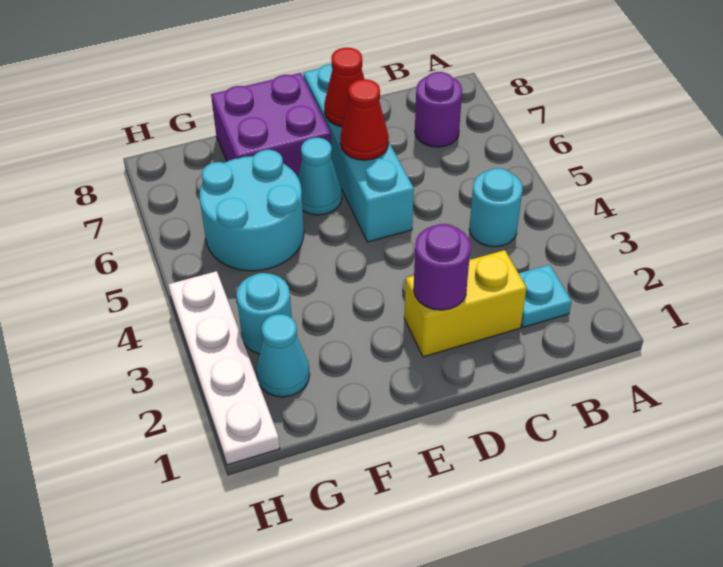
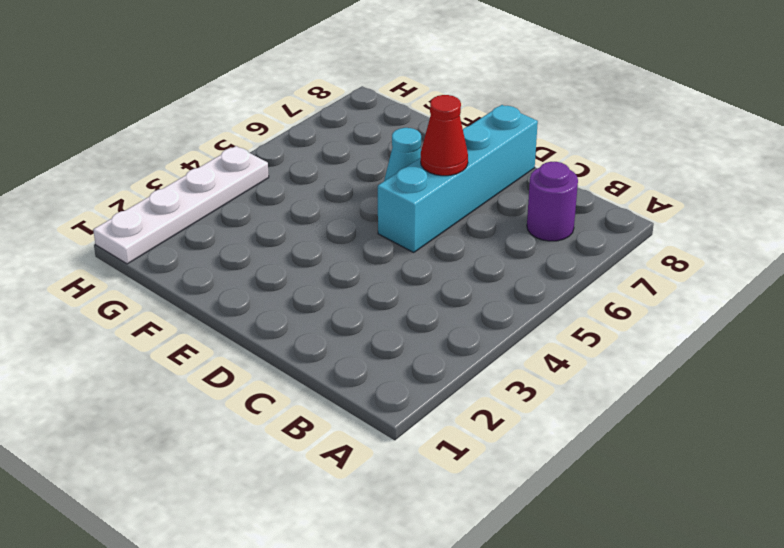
none -> cyan 1x1 plate [519,265,572,327]
none -> cyan 1x1 round brick [469,168,523,247]
none -> yellow 1x2 brick [404,250,526,357]

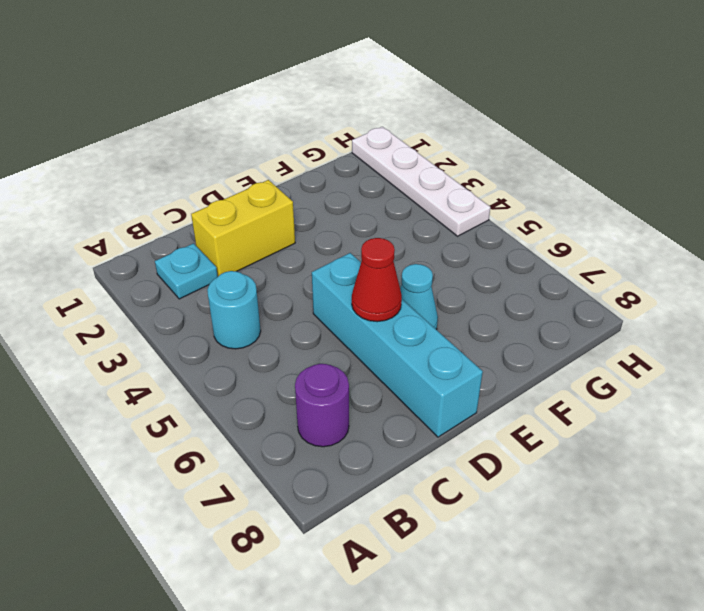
none -> purple 2x2 brick [211,73,332,177]
none -> cyan 2x2 round brick [199,150,304,271]
none -> cyan 1x1 cone [256,314,310,397]

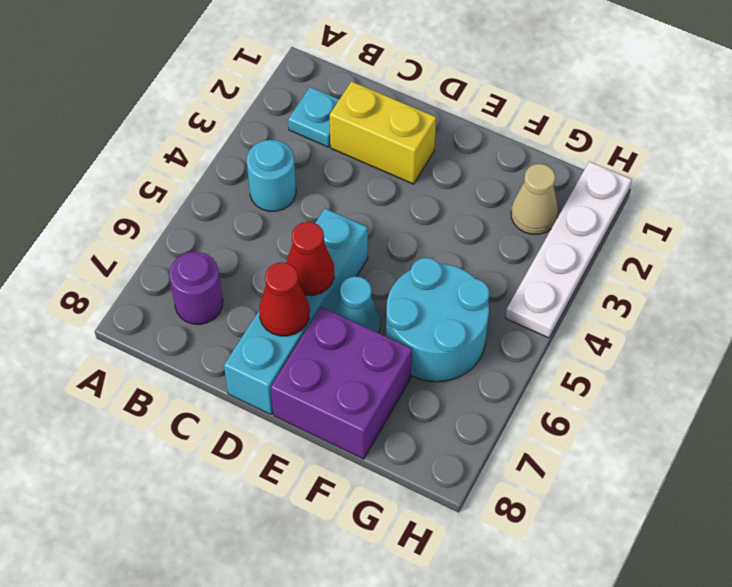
tan 1x1 cone [511,164,558,234] -> cyan 1x1 cone [256,314,310,397]
none -> cyan 1x1 round brick [236,273,292,354]
none -> purple 1x1 round brick [413,224,471,310]

